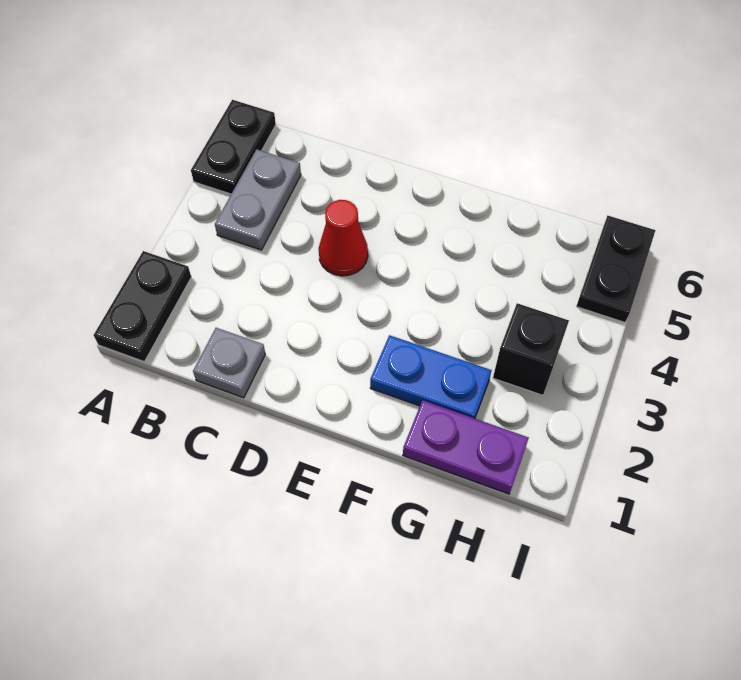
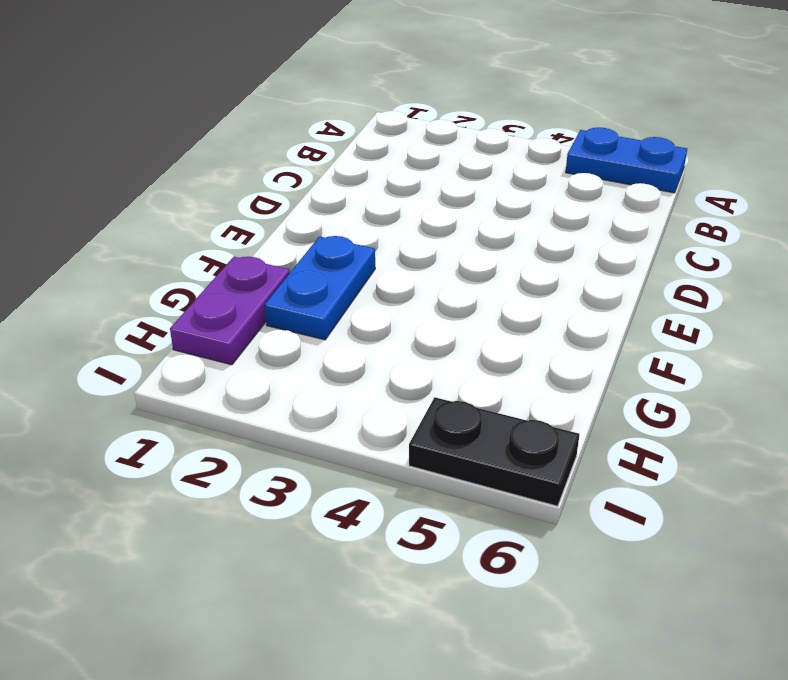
blue 1x2 plate [566,127,687,193] -> black 1x2 plate [191,100,276,194]
none -> black 1x2 plate [94,251,191,362]
none -> grey 1x2 plate [215,149,301,250]

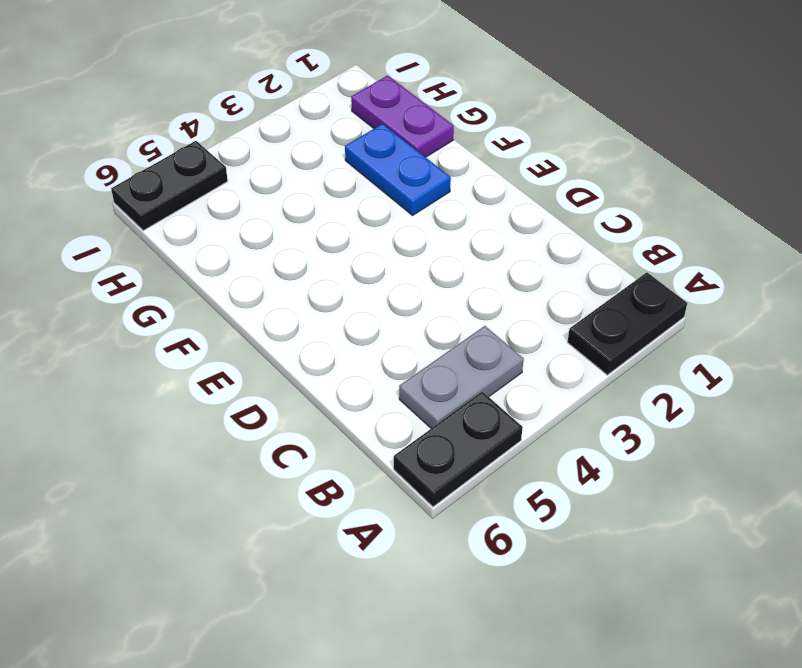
none -> grey 1x1 plate [193,328,265,398]
none -> red 1x1 cone [319,200,368,276]

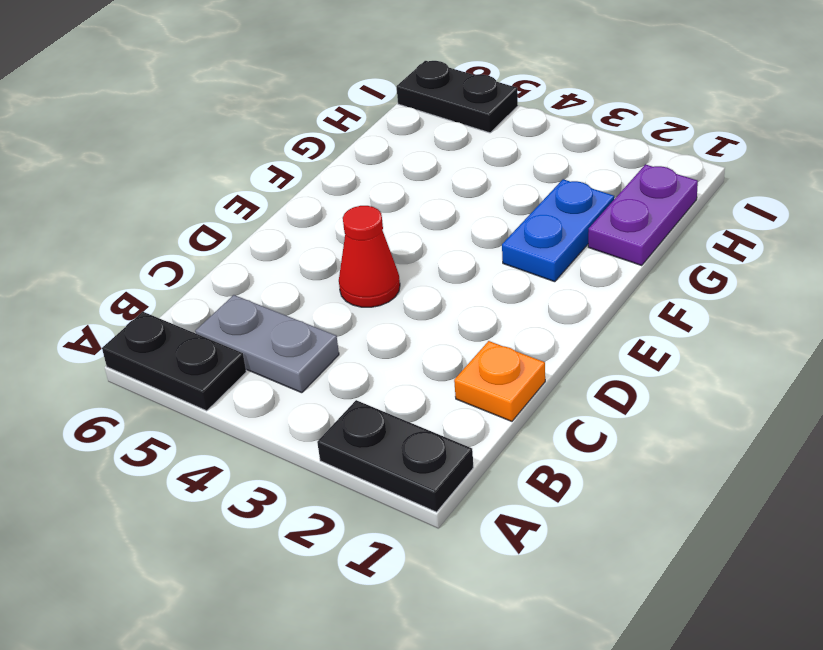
orange 1x1 plate [454,341,545,421] -> grey 1x1 plate [193,328,265,398]
none -> black 1x1 brick [493,303,569,395]

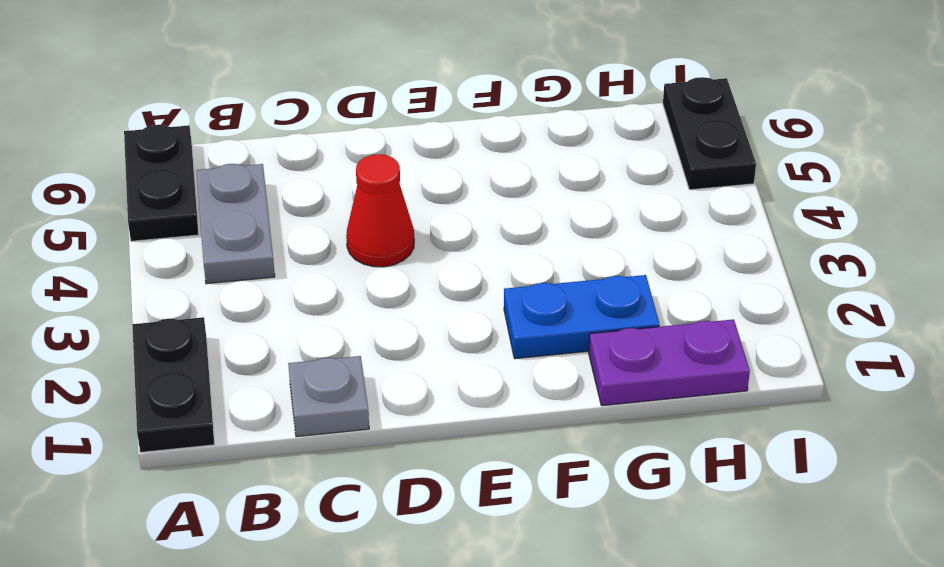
none -> black 1x1 brick [493,303,569,395]

